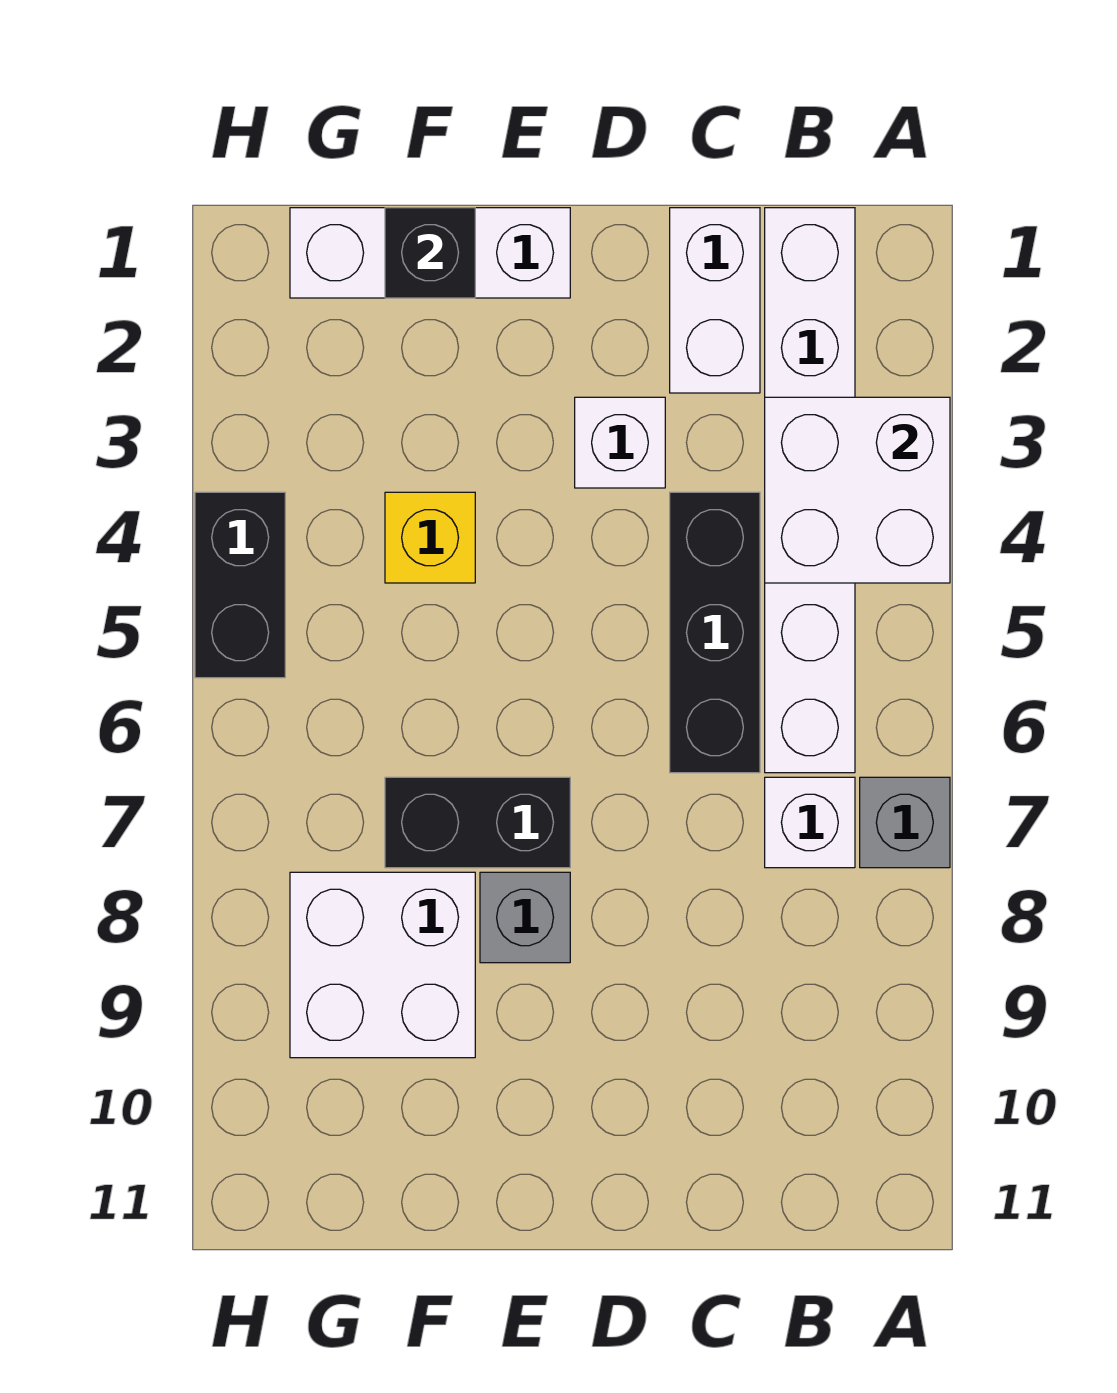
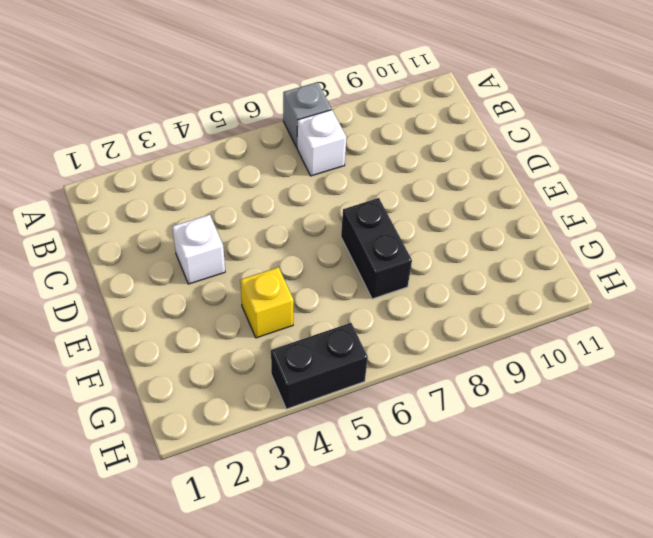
none -> white 1x6 brick [765,208,855,773]
none -> white 1x2 brick [670,208,760,393]
none -> black 1x3 brick [670,492,760,773]

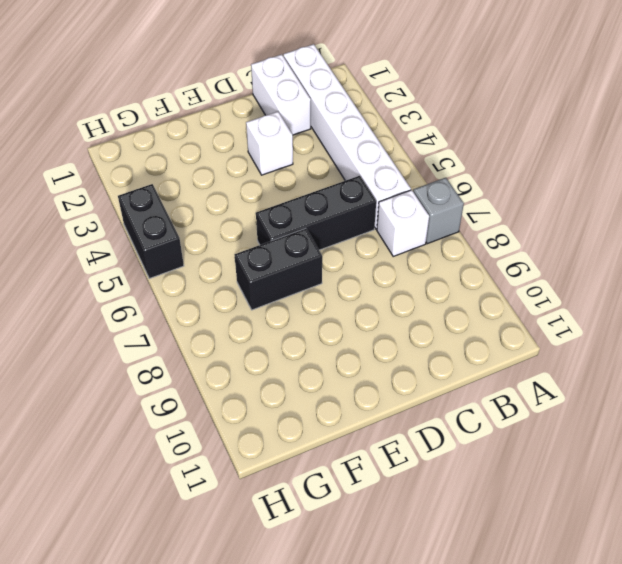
black 1x3 brick [256,176,376,250] -> black 1x3 brick turned to [670,492,760,773]
none -> white 1x3 brick [290,208,570,298]
none -> grey 1x1 brick [480,872,570,963]
none -> yellow 1x1 brick [385,492,475,583]

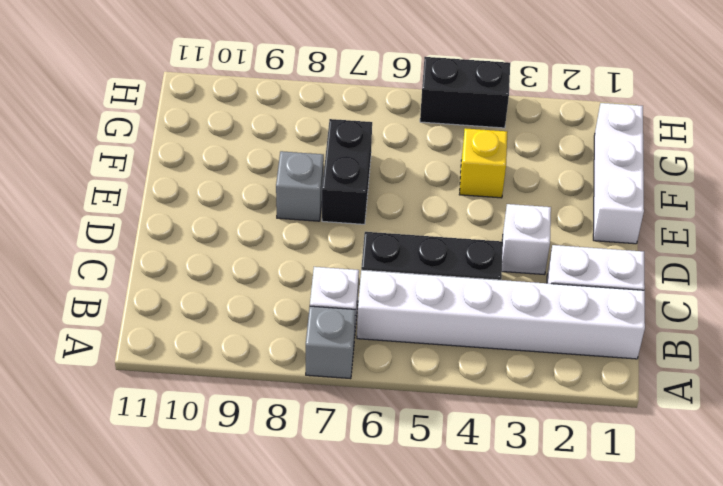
none -> white 2x2 brick [290,872,475,1058]
none -> white 2x2 brick [765,397,950,583]
none -> black 1x1 brick [385,208,475,298]

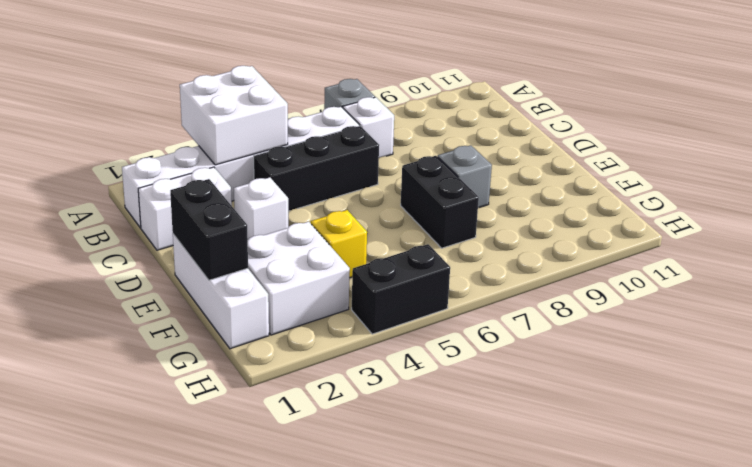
black 1x2 brick [170,179,248,280] -> black 1x1 brick [385,208,475,298]
white 2x2 brick [248,222,350,335] -> white 2x2 brick moved to [290,872,475,1058]

